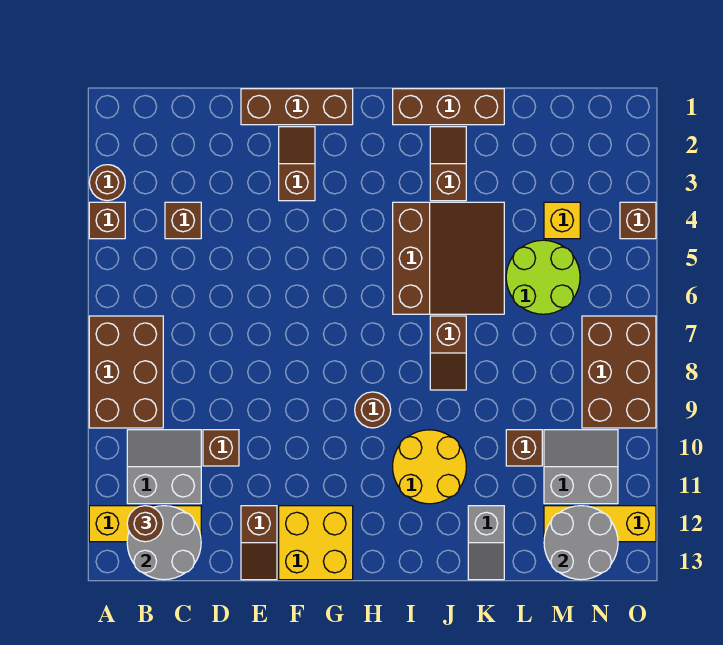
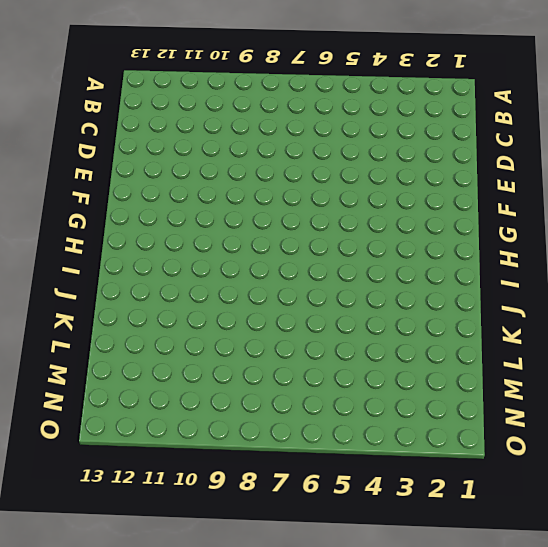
none -> brown 1x1 round brick [89,165,125,201]
none -> brown 1x1 brick [89,202,125,239]
none -> brown 2x3 brick [89,316,163,428]

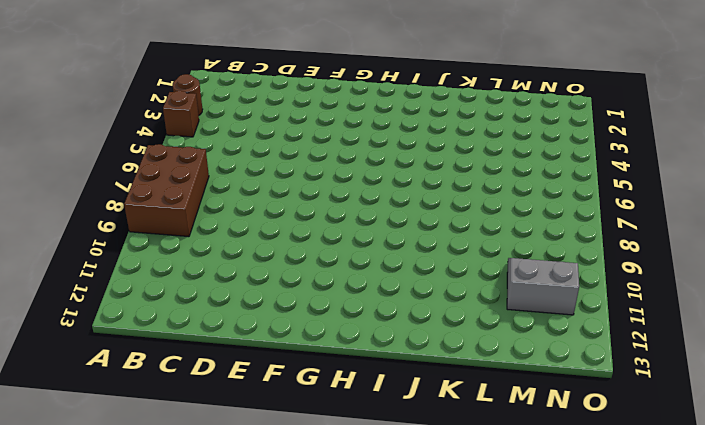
none -> yellow 1x3 brick [89,506,201,542]
none -> grey 2x2 slope [127,430,201,504]
none -> brown 1x1 brick [165,202,201,239]

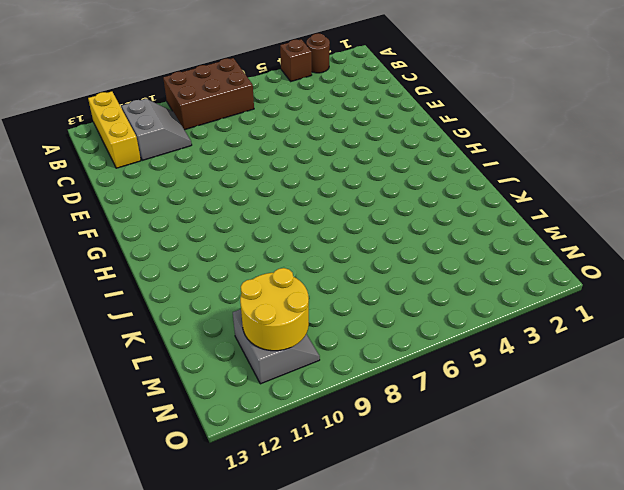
yellow 2x2 round brick [240,268,309,351] -> yellow 2x2 round brick moved to [393,430,466,504]
none -> brown 1x1 brick [165,202,201,239]
none -> brown 1x1 brick [203,430,239,466]
none -> brown 1x3 brick [241,89,353,125]

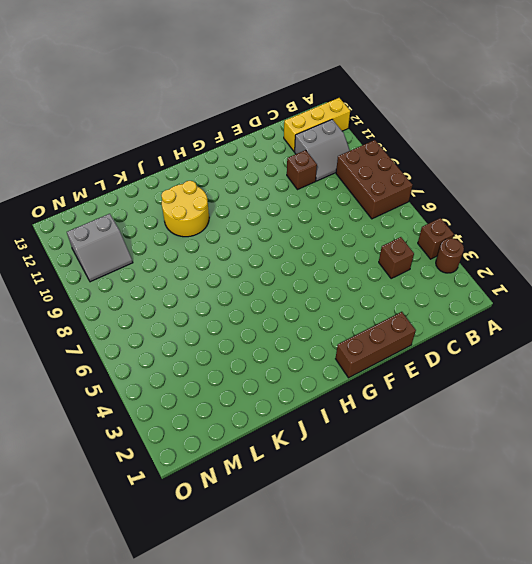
none -> brown 1x2 slope [241,506,277,580]
none -> brown 1x2 slope [279,127,315,201]
none -> yellow 2x2 brick [279,506,353,580]

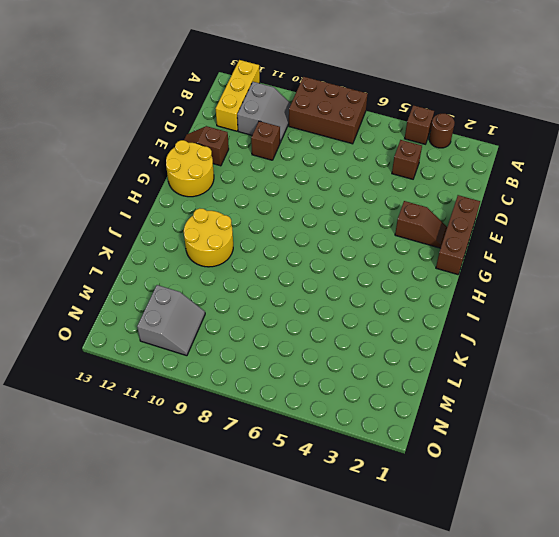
yellow 2x2 round brick [166,140,214,197] -> yellow 2x2 brick [279,506,353,580]
none -> brown 1x1 round brick [355,392,391,428]
none -> brown 1x3 brick [393,89,504,125]
none -> brown 3x3 slope [393,202,504,314]

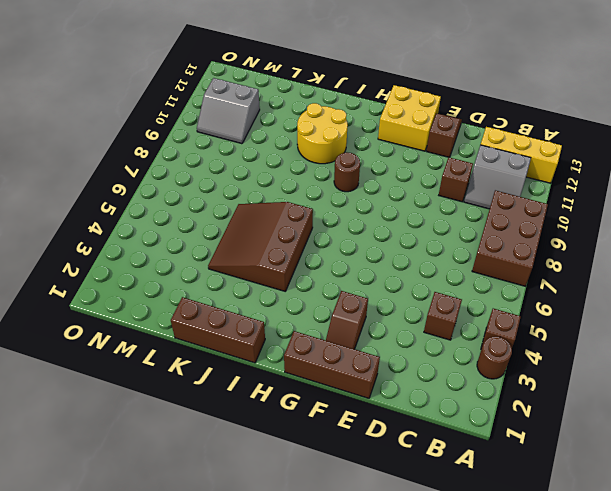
none -> brown 1x2 slope [430,127,466,201]
none -> brown 1x2 slope [430,316,466,390]
none -> grey 1x2 slope [468,506,504,580]

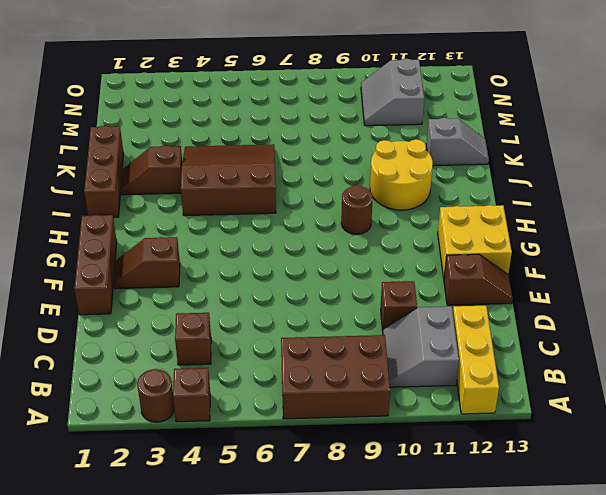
none -> brown 1x2 slope [430,316,466,390]
none -> lime 2x2 round brick [506,240,580,314]
none -> brown 1x1 brick [506,430,542,466]

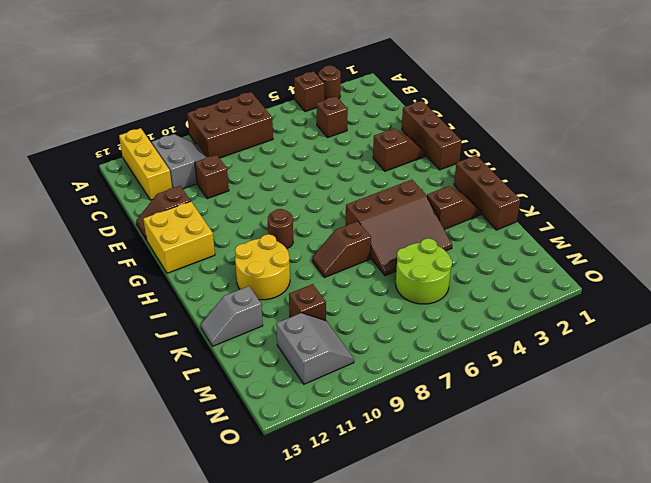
none -> yellow 1x1 brick [544,202,580,239]
none -> yellow 1x3 brick [544,506,656,542]
none -> brown 2x3 brick [582,316,656,428]

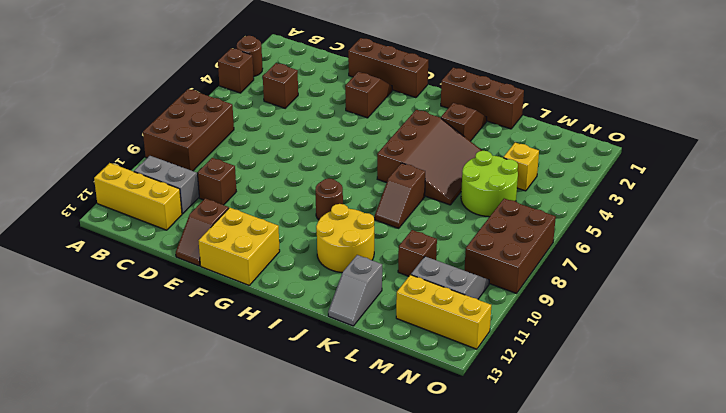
none -> brown 1x1 brick [620,202,656,239]
none -> grey 2x2 round brick [127,506,201,580]
none -> grey 2x2 round brick [544,506,618,580]

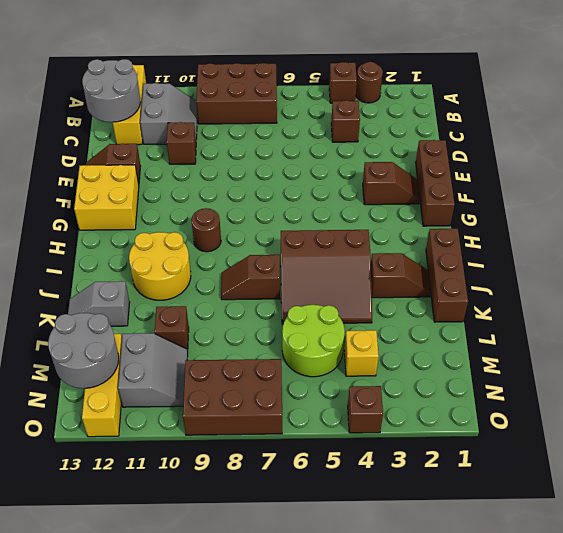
none -> brown 1x1 round brick [127,506,163,542]

